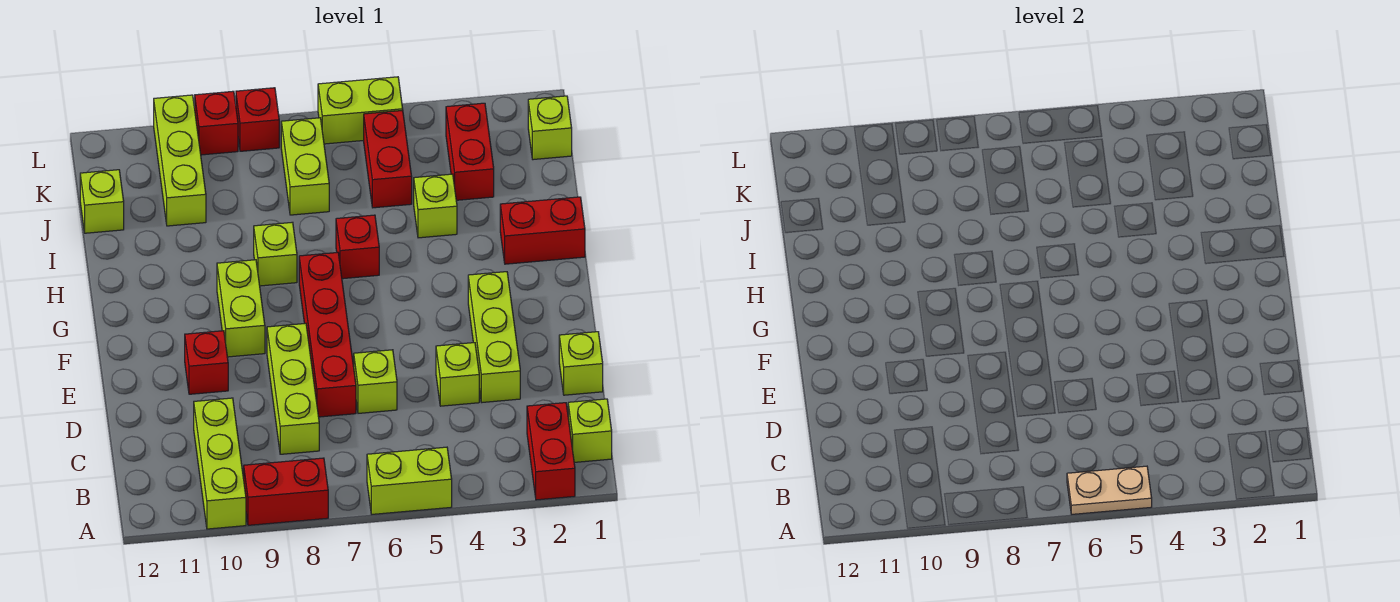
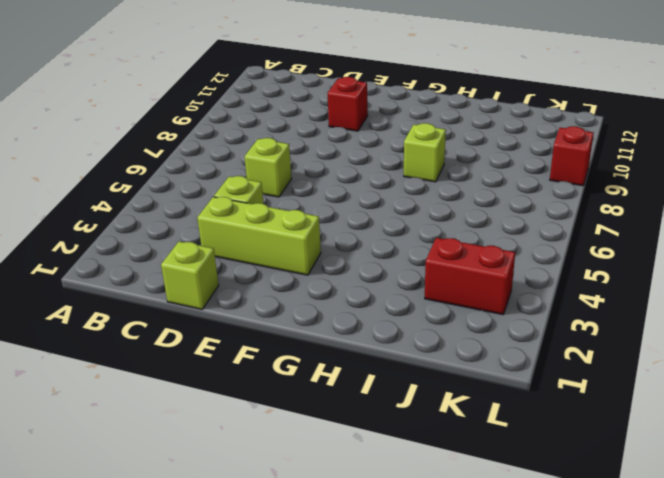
none -> red 1x2 brick [527,403,575,500]
none -> lime 1x2 brick [367,447,452,514]
none -> red 1x2 brick [244,458,328,525]

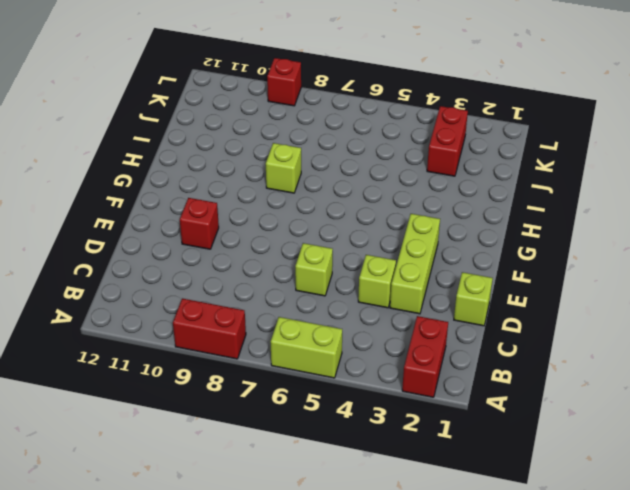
none -> lime 1x3 brick [194,398,246,529]
none -> lime 1x1 brick [568,399,612,462]
none -> lime 1x3 brick [267,323,319,454]

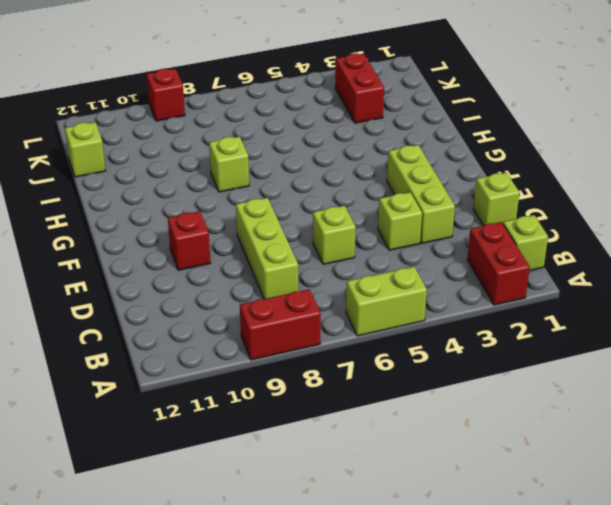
none -> lime 1x3 brick [194,398,246,529]
none -> red 1x4 brick [299,252,356,417]
none -> lime 1x2 brick [217,260,265,357]

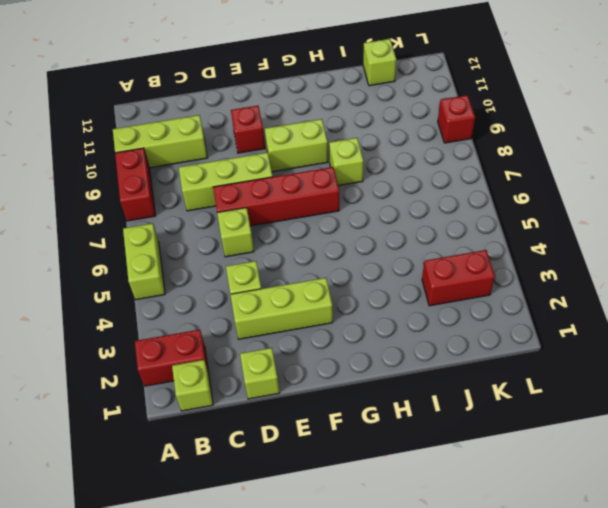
none -> red 1x2 brick [500,197,585,264]
none -> red 1x1 brick [336,215,379,279]
none -> lime 1x1 brick [414,174,457,238]

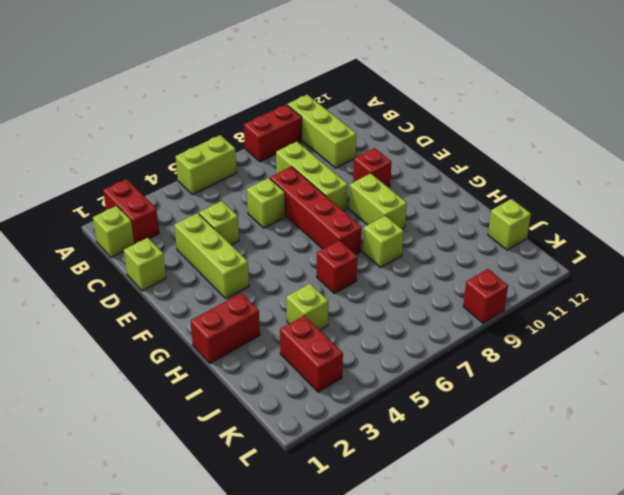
none -> red 1x2 brick [364,110,412,208]
none -> lime 1x2 brick [281,118,329,215]
none -> lime 1x3 brick [154,95,206,226]

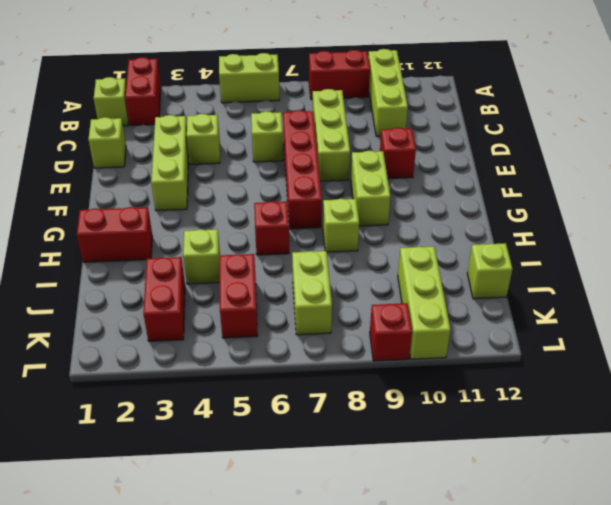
none -> lime 1x1 brick [528,96,572,160]
none -> lime 1x2 brick [318,77,403,144]
none -> red 1x1 brick [236,88,279,151]

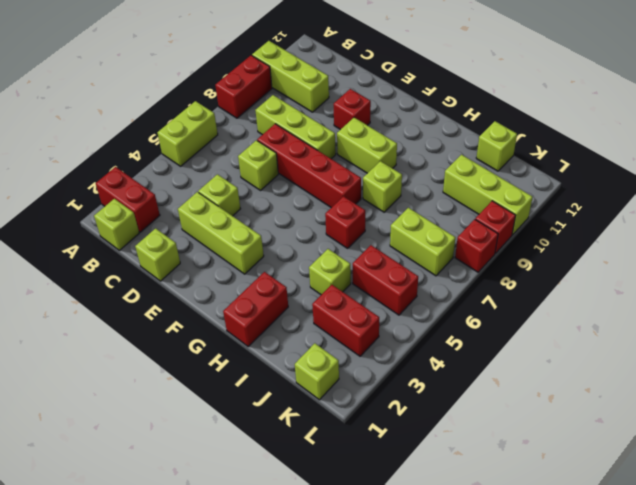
none -> lime 1x2 brick [318,77,403,144]
none -> tan 1x2 plate [1067,466,1152,514]

